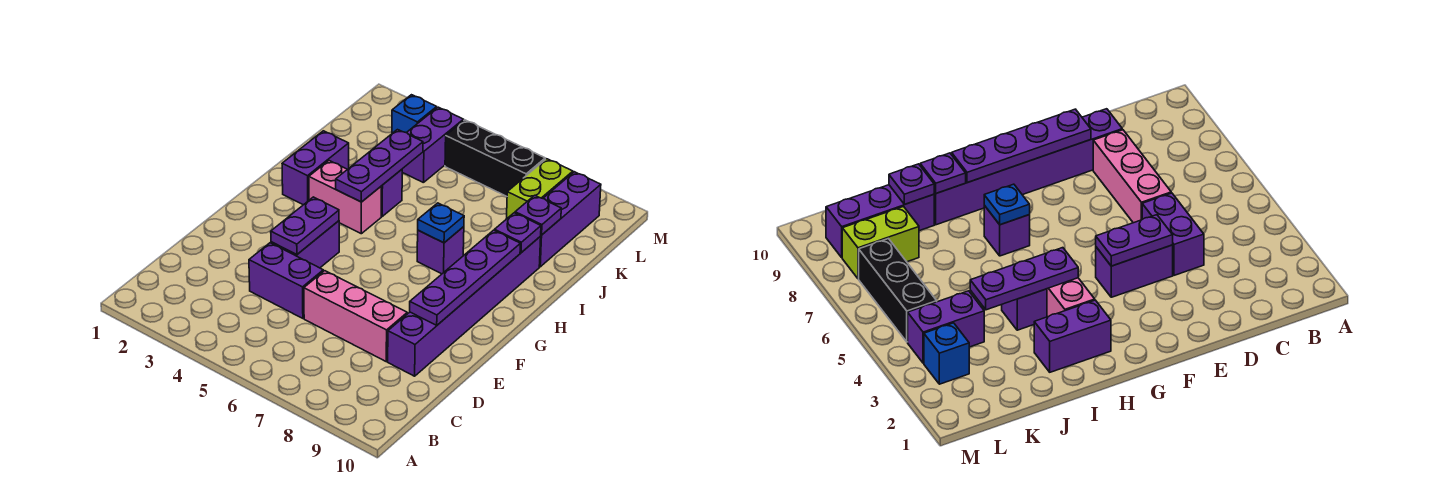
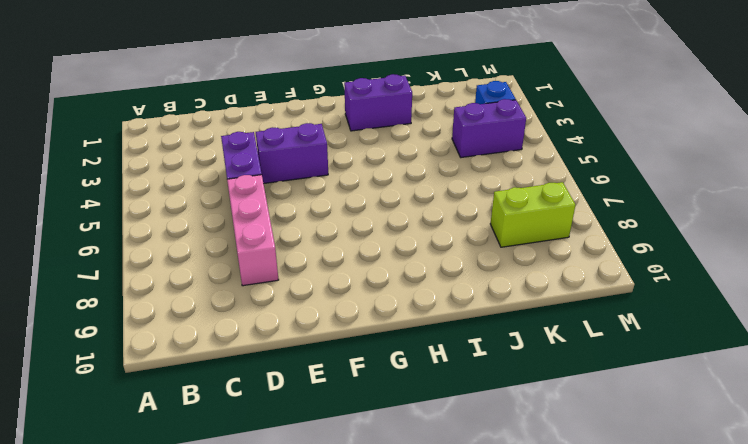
none -> purple 1x6 brick [388,237,541,376]
none -> pink 1x2 brick [309,161,382,234]
none -> purple 1x1 brick [417,227,464,274]

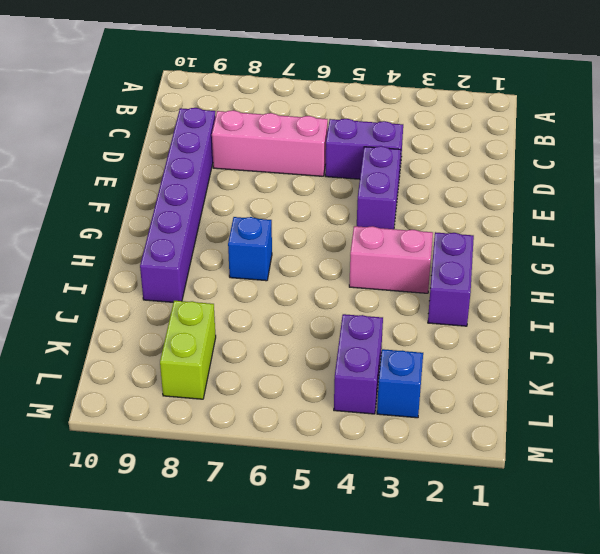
blue 1x1 brick [228,217,272,281] -> purple 1x1 brick [417,227,464,274]
none -> purple 1x1 brick [381,170,402,216]
none -> purple 1x3 brick [539,172,601,267]
none -> black 1x3 brick [445,120,545,196]

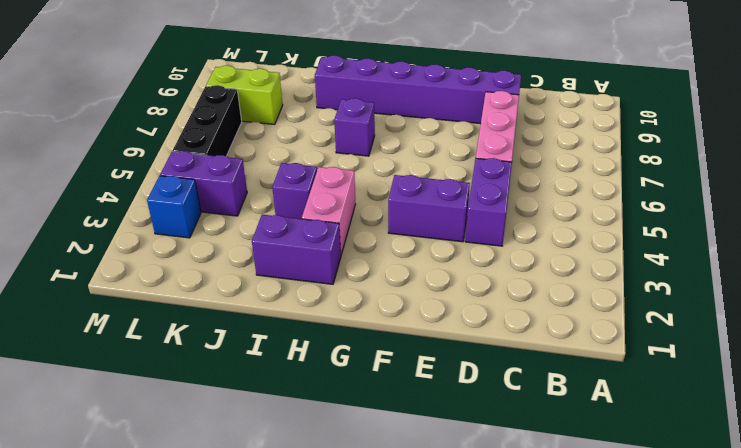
none -> purple 1x3 brick [539,172,601,267]
none -> purple 1x2 plate [271,197,339,255]
none -> purple 1x4 plate [410,230,520,325]

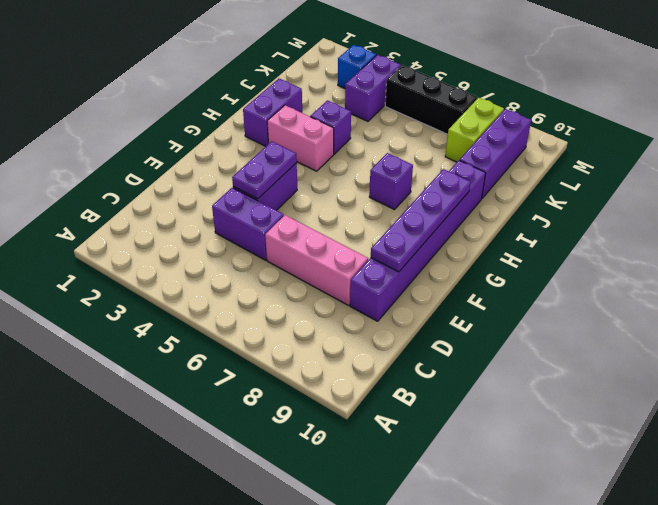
none -> purple 1x3 plate [336,130,423,202]
none -> blue 1x1 plate [418,203,464,243]
none -> purple 1x1 plate [495,213,541,253]

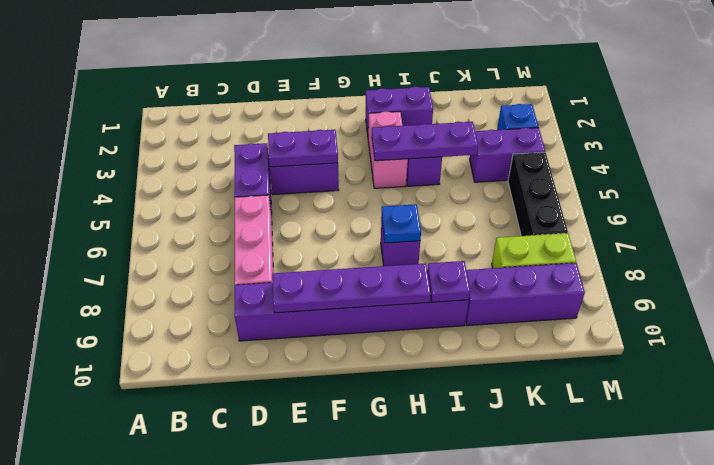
none -> purple 1x1 plate [515,195,561,235]

